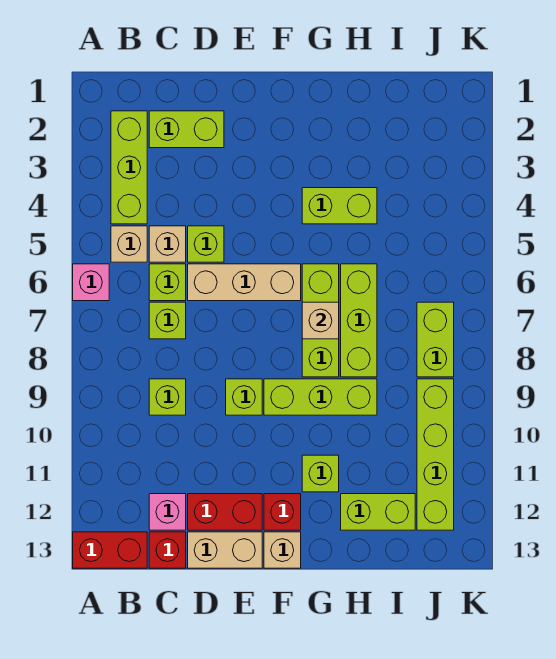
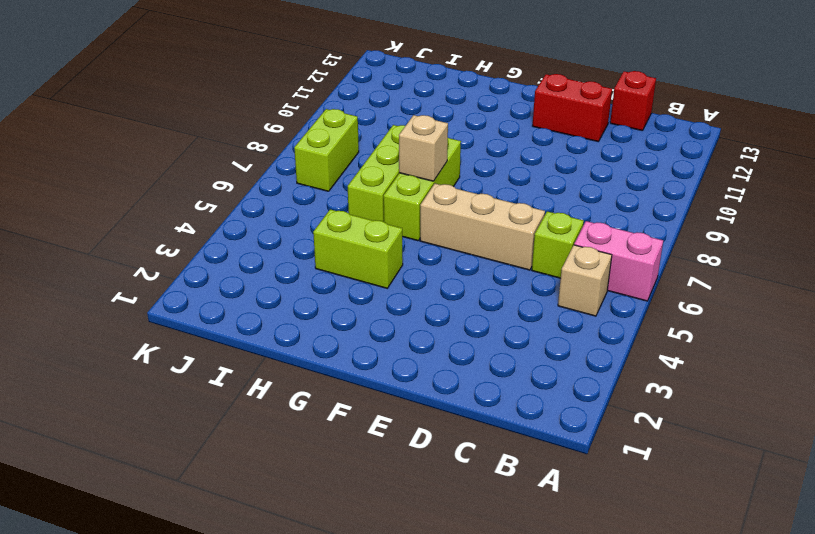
pink 1x2 brick [574,221,663,301] -> pink 1x1 brick [73,264,109,301]
none -> red 1x2 brick [73,532,147,568]
none -> lime 1x3 brick [111,111,147,224]
none -> lime 1x2 brick [149,111,224,148]

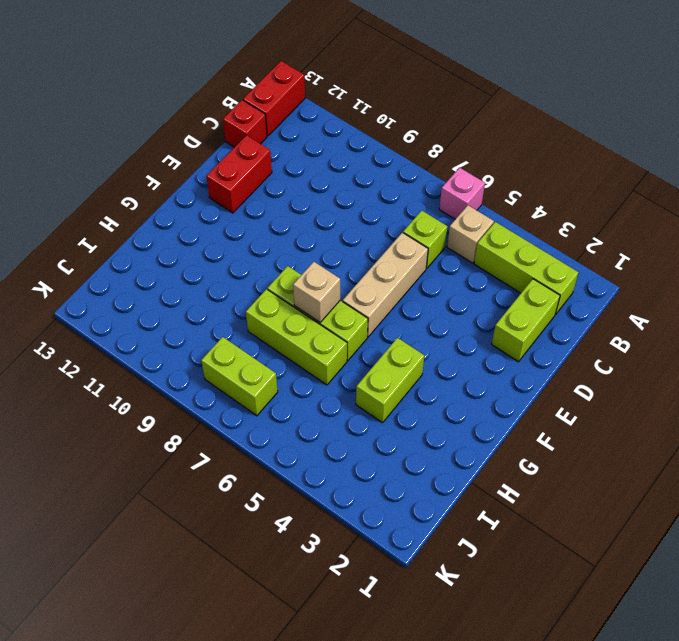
none -> tan 1x1 brick [149,226,186,262]
none -> lime 1x1 brick [149,302,186,339]
none -> lime 1x1 brick [149,379,186,415]

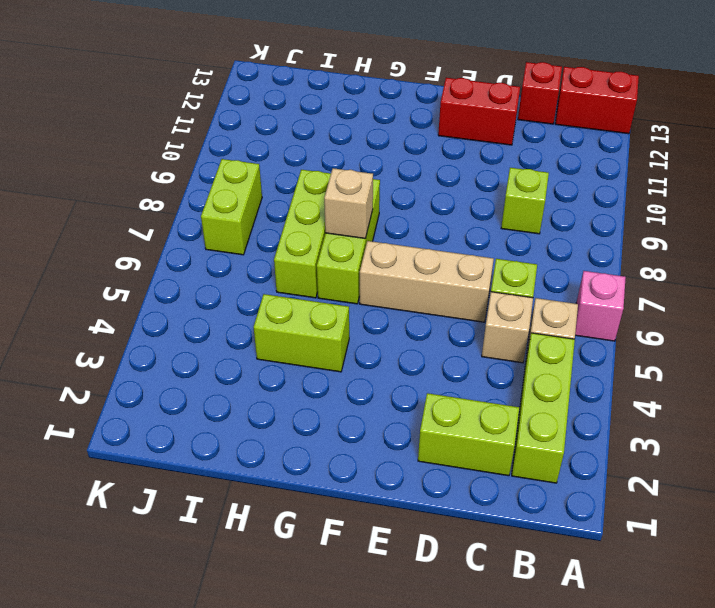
none -> lime 1x1 brick [149,302,186,339]
none -> pink 1x1 brick [149,494,186,530]
none -> lime 1x1 brick [188,226,224,262]

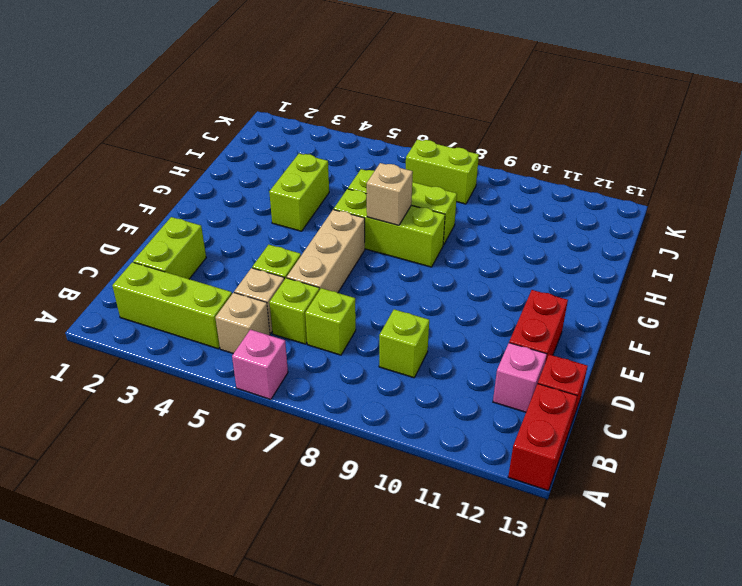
none -> tan 1x2 brick [188,532,262,568]
none -> lime 1x1 brick [226,379,262,415]
none -> lime 1x3 brick [264,379,377,415]

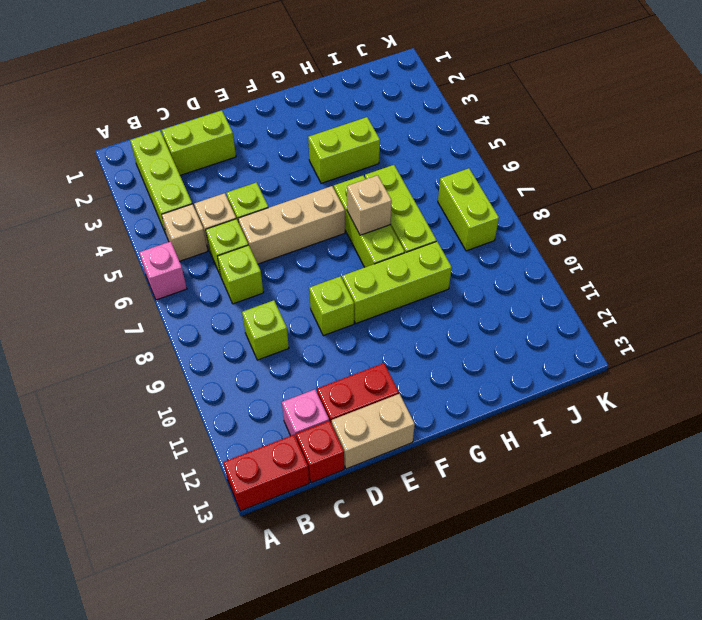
none -> red 1x1 brick [264,494,301,530]
none -> tan 1x1 brick [264,532,301,568]
none -> lime 1x1 brick [302,455,339,492]

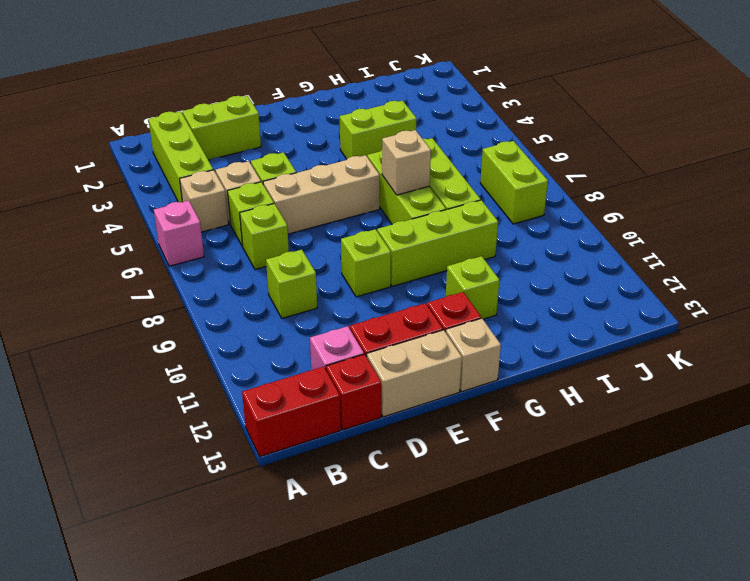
none -> lime 1x2 brick [341,494,415,530]
none -> lime 1x4 brick [417,379,454,530]

